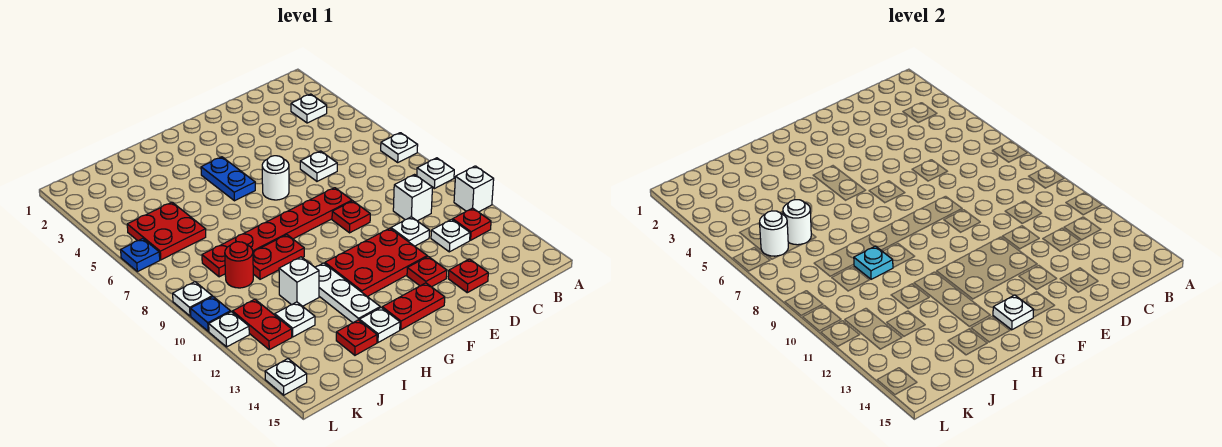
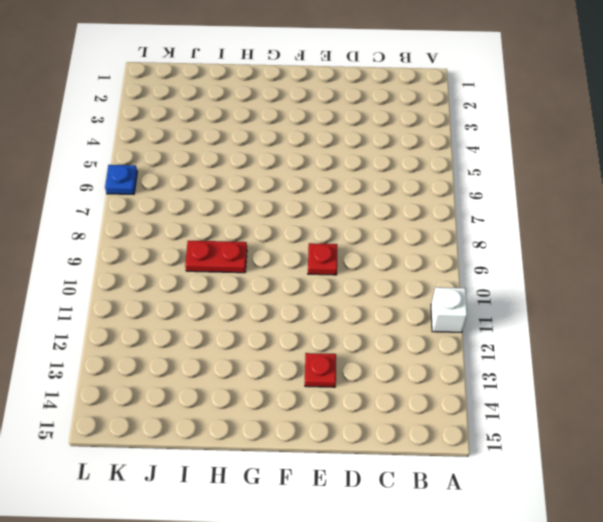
none -> white 1x1 plate [381,133,418,162]
none -> white 1x1 plate [417,158,454,189]
none -> white 1x1 plate [291,94,327,123]
none -> red 1x1 plate [453,208,491,240]

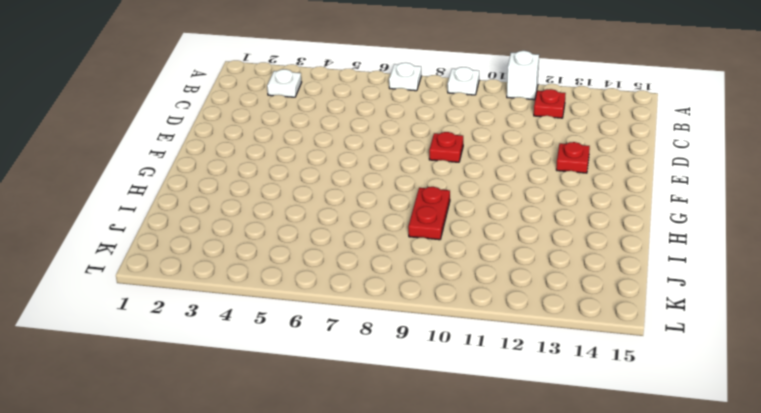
none -> white 1x1 brick [393,175,432,221]
none -> white 1x1 plate [431,219,470,252]
none -> white 1x1 plate [300,151,337,181]
none -> white 1x1 plate [391,217,429,246]

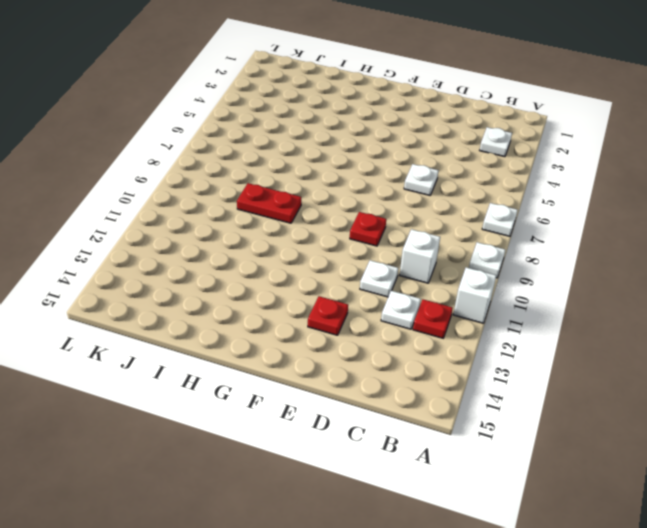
none -> red 1x1 plate [448,259,488,293]
none -> red 1x6 plate [202,188,352,277]
none -> red 2x3 plate [325,228,427,297]
none -> white 1x1 round brick [262,156,289,200]

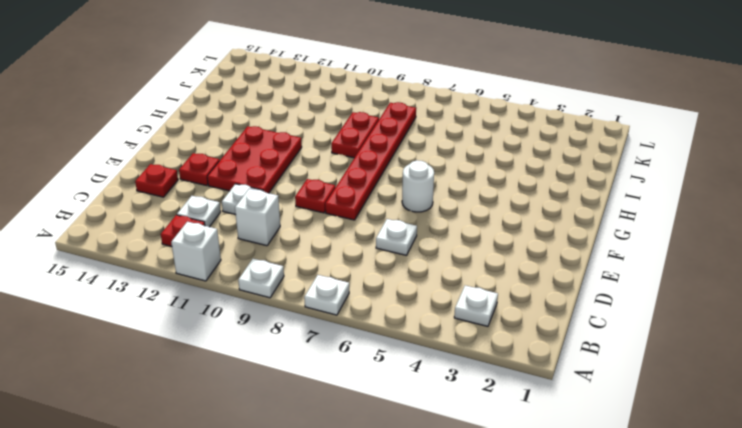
none -> red 1x2 plate [382,283,445,330]
none -> blue 1x2 plate [201,157,255,201]
none -> white 1x3 plate [315,263,381,323]
none -> white 1x1 plate [359,307,400,342]

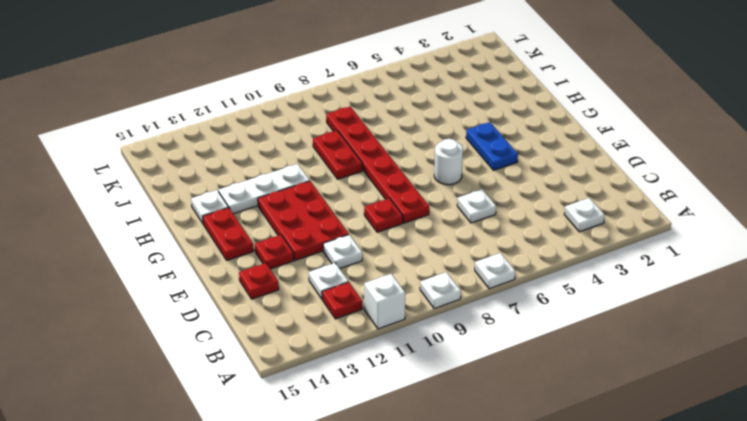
blue 1x2 plate [466,122,518,170] -> blue 1x2 plate turned to [201,157,255,201]
none -> white 1x1 brick [393,175,432,221]
none -> white 1x1 brick [279,257,319,306]
none -> red 1x1 plate [336,320,377,355]
none -> red 2x2 plate [127,202,206,260]

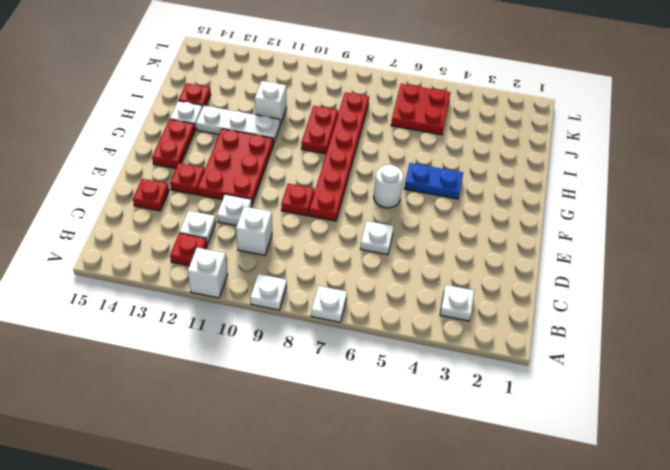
none -> red 1x1 round brick [225,242,253,288]
none -> white 1x1 plate [275,302,315,337]
none -> red 1x2 plate [233,299,292,350]
none -> blue 1x1 plate [121,239,160,272]

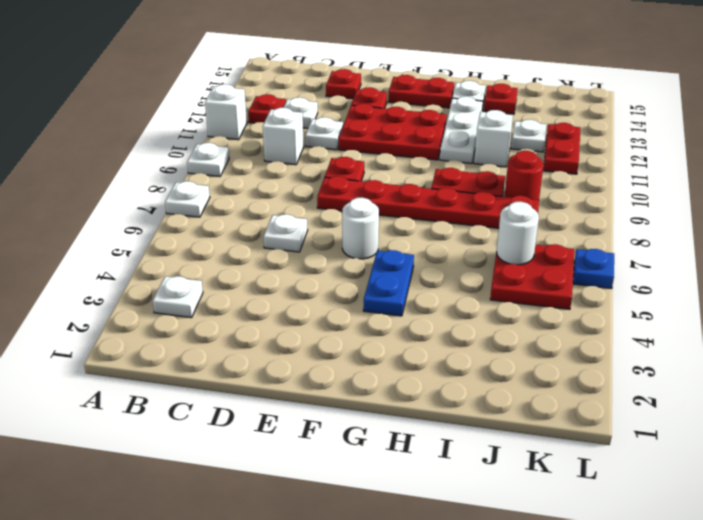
none -> white 1x1 plate [173,282,213,316]
none -> blue 1x1 plate [191,297,231,331]
none -> white 1x1 plate [209,312,249,347]
none -> white 1x1 plate [265,359,307,395]

